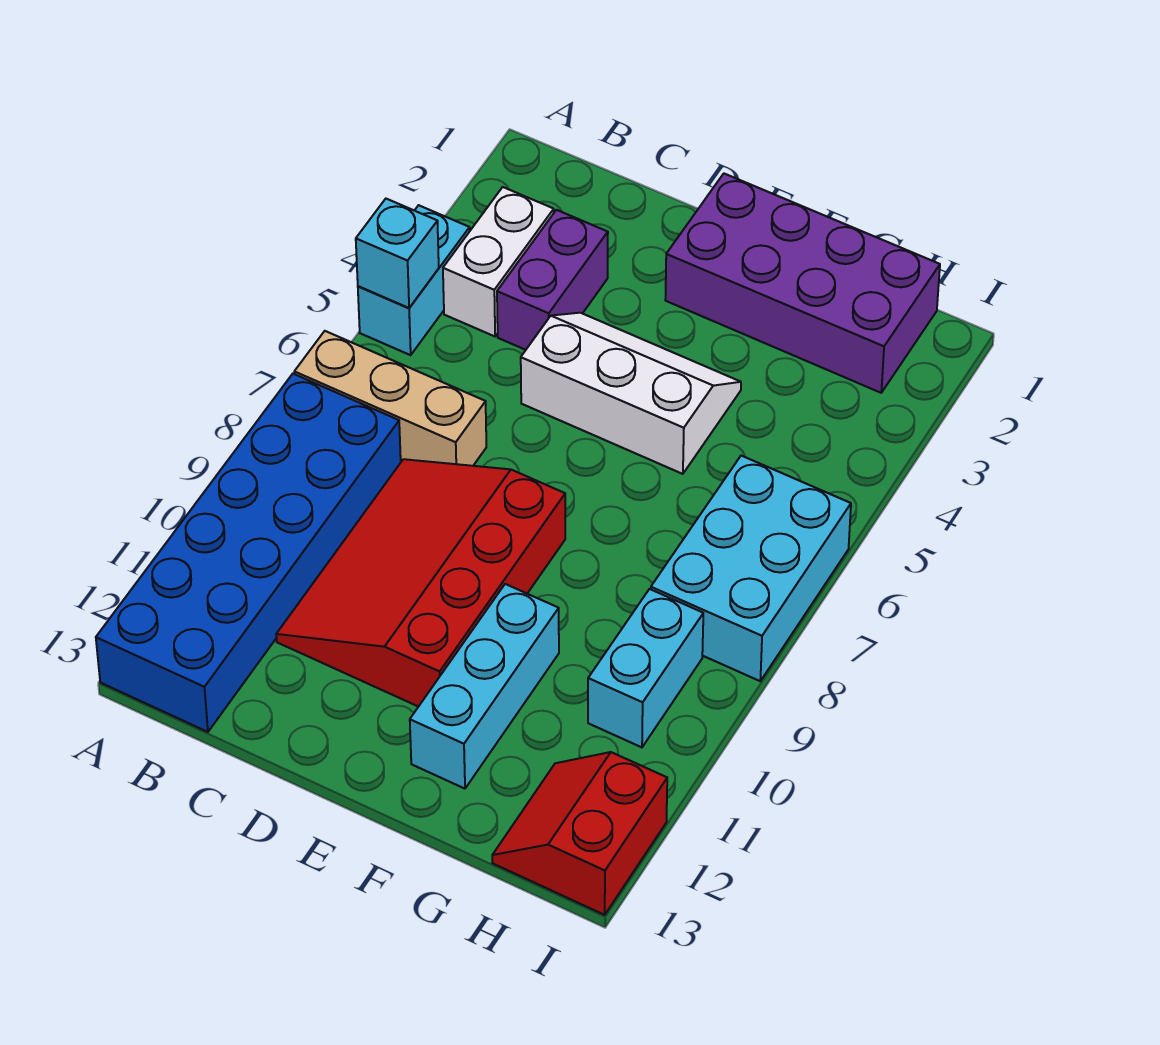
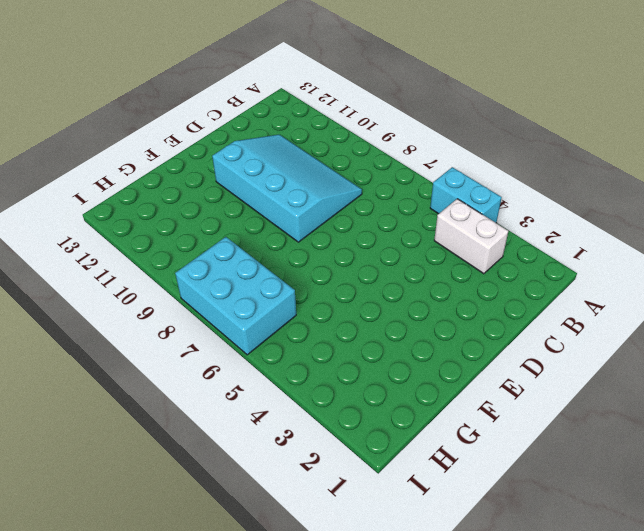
cyan 3x4 slope [212,135,362,242] -> red 3x4 slope [276,459,565,707]
none -> tan 1x3 brick [294,331,486,466]
none -> blue 2x6 brick [96,374,401,732]
none -> purple 1x2 brick [497,210,608,350]

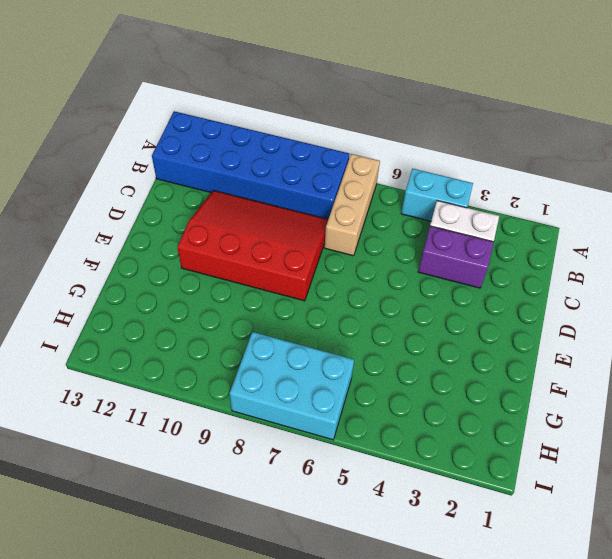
none -> white 2x3 slope [521,313,741,474]
none -> purple 2x4 brick [665,174,940,393]
none -> cyan 1x3 brick [410,584,559,789]

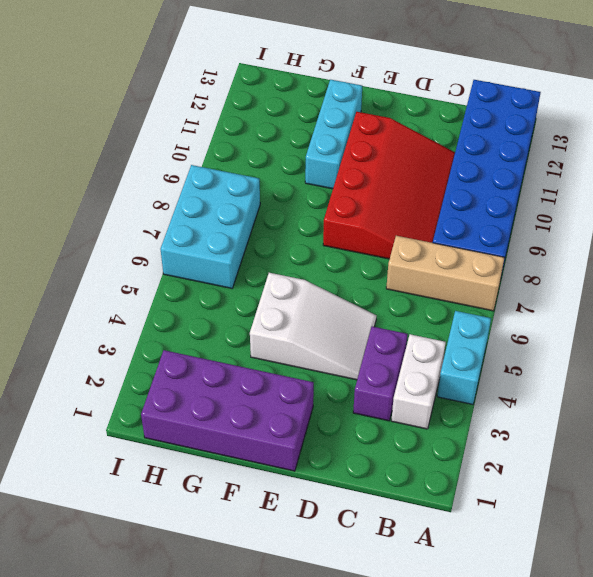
white 2x3 slope [250,273,376,380] -> white 2x3 slope turned to [521,313,741,474]
none -> cyan 1x2 brick [588,589,703,747]
none -> red 2x2 slope [492,752,667,915]
none -> cyan 1x1 brick [356,199,439,308]

